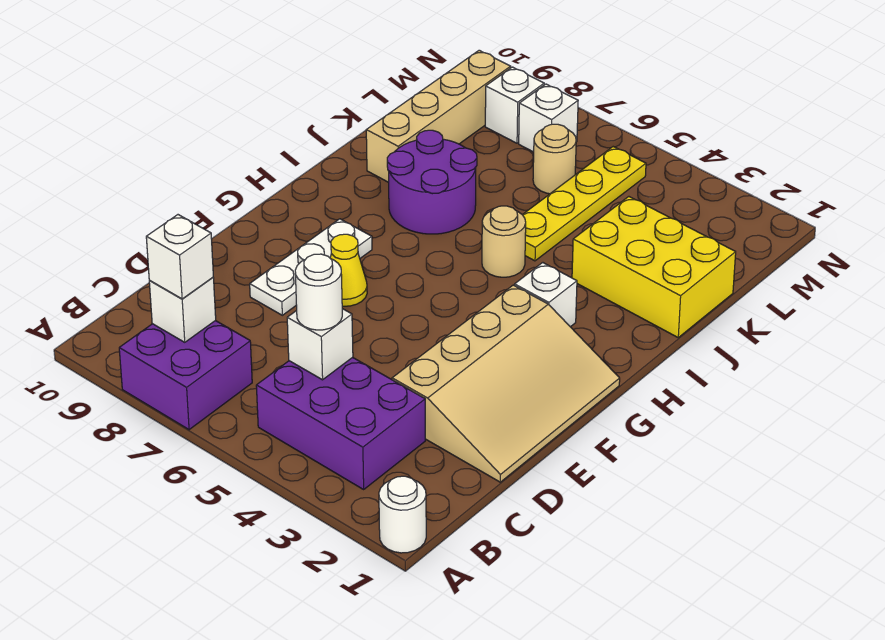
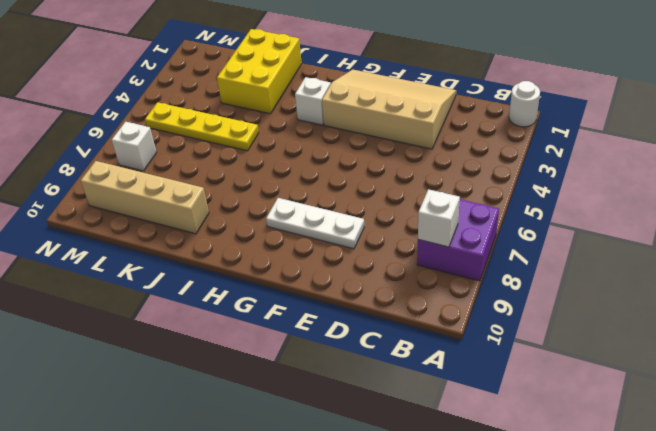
none -> purple 2x3 brick [256,357,425,489]
none -> yellow 1x1 cone [330,234,367,306]
none -> tan 1x1 round brick [482,206,526,277]

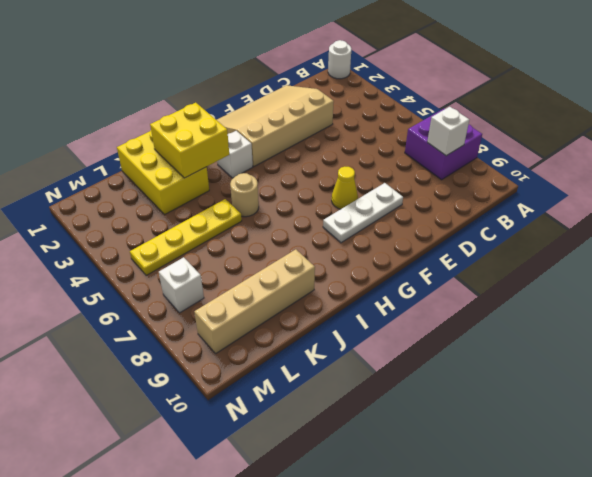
yellow 2x2 brick [150,103,229,178] -> none
none -> purple 2x3 brick [256,357,425,489]
none -> purple 2x2 round brick [387,130,477,234]
none -> tan 1x1 round brick [533,124,576,194]

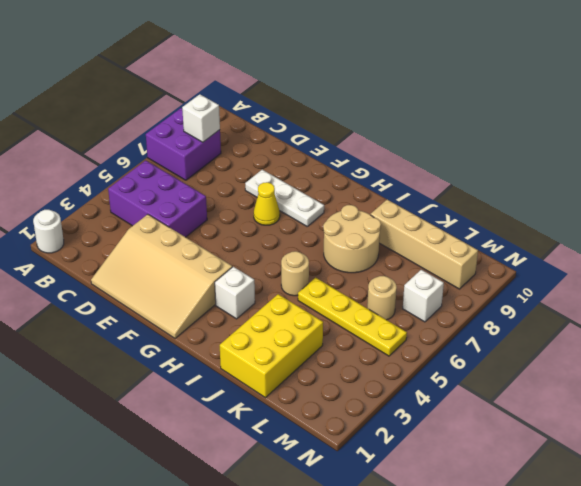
purple 2x3 brick [108,160,207,237] -> purple 2x3 brick turned to [256,357,425,489]
tan 2x2 round brick [323,205,381,273] -> purple 2x2 round brick [387,130,477,234]
none -> white 1x1 brick [485,67,544,143]
none -> white 1x1 brick [287,309,353,380]
none -> white 1x1 brick [146,215,213,299]

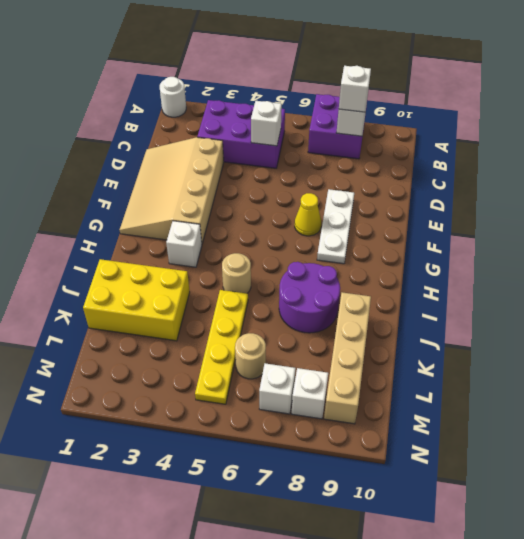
none -> white 1x1 round brick [295,254,342,330]

